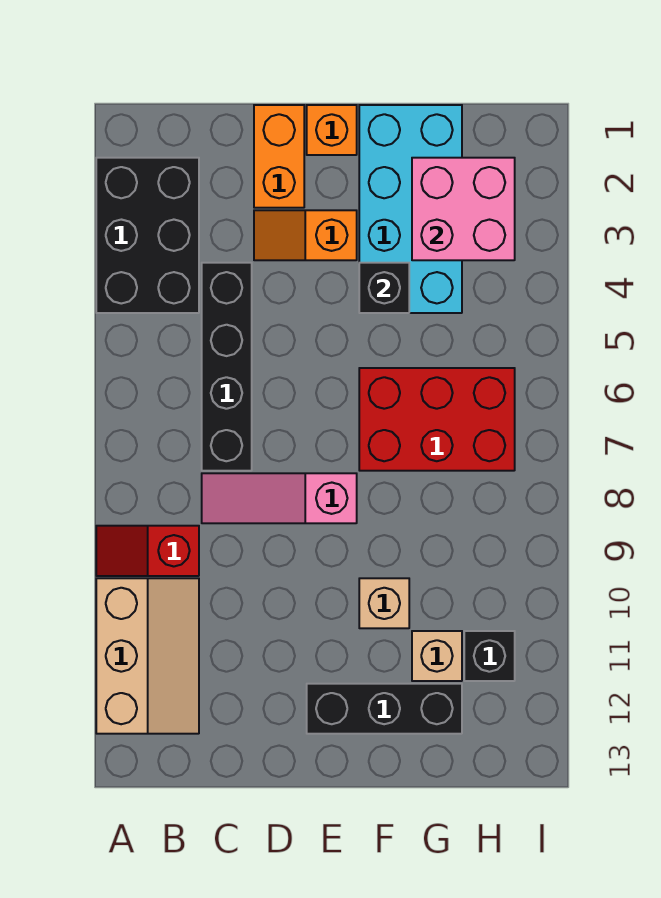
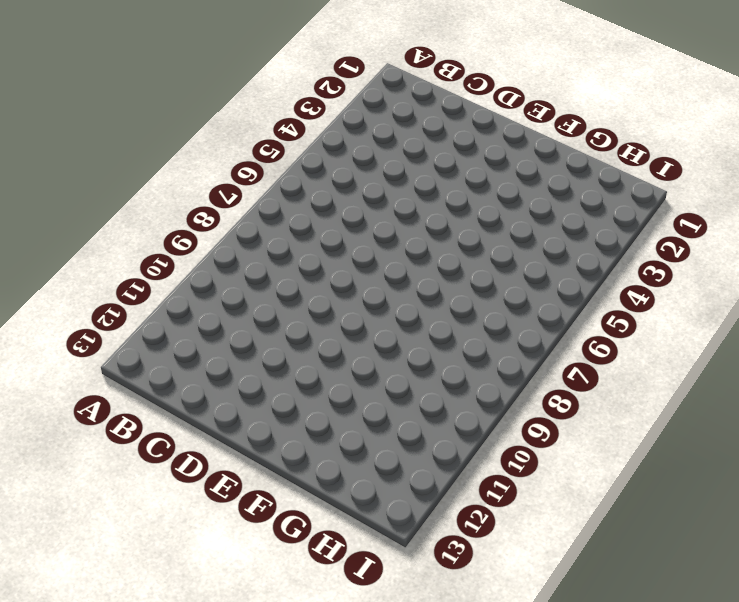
none -> black 2x3 brick [96,158,199,313]
none -> red 1x2 slope [96,526,199,576]
none -> tan 2x3 slope [96,578,199,734]

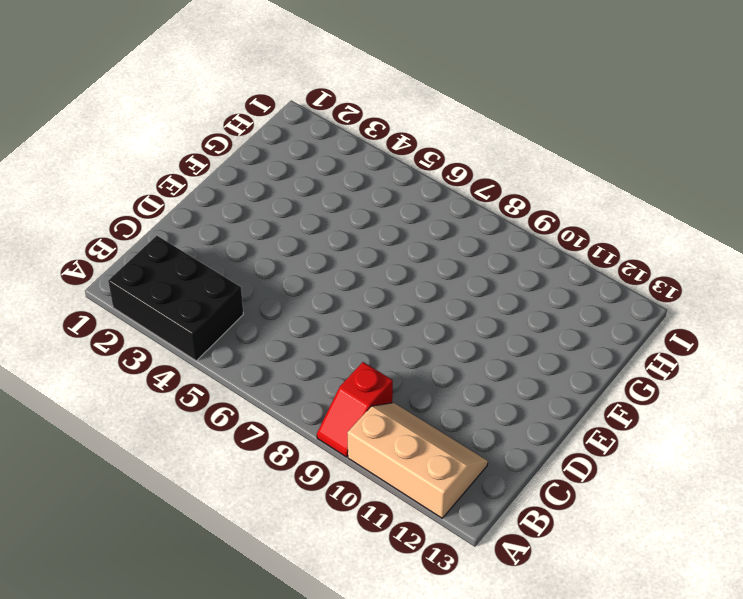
none -> black 1x4 brick [202,263,252,471]
none -> pink 1x3 slope [202,473,357,523]
none -> orange 1x2 brick [254,105,304,208]

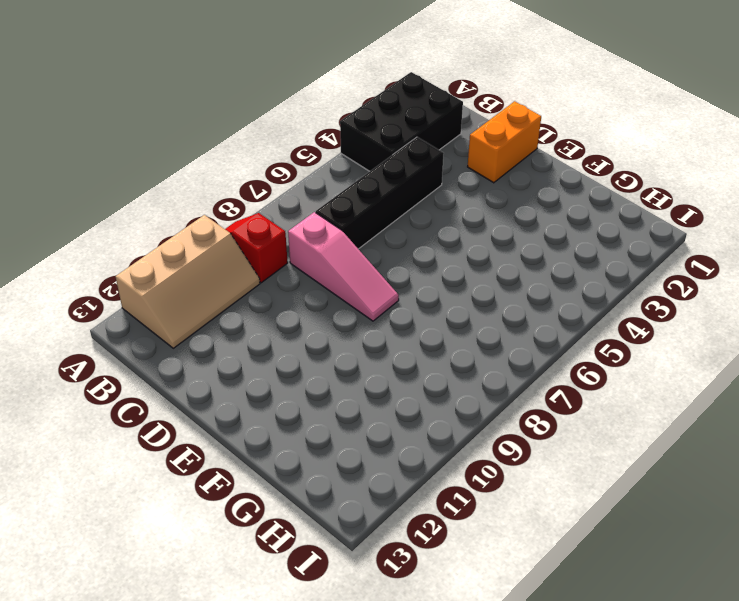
pink 1x3 slope [288,212,399,321] -> pink 1x3 slope turned to [202,473,357,523]
none -> orange 1x2 slope [254,210,357,260]
none -> orange 1x1 brick [307,105,357,155]
none -> black 1x3 brick [307,684,462,734]

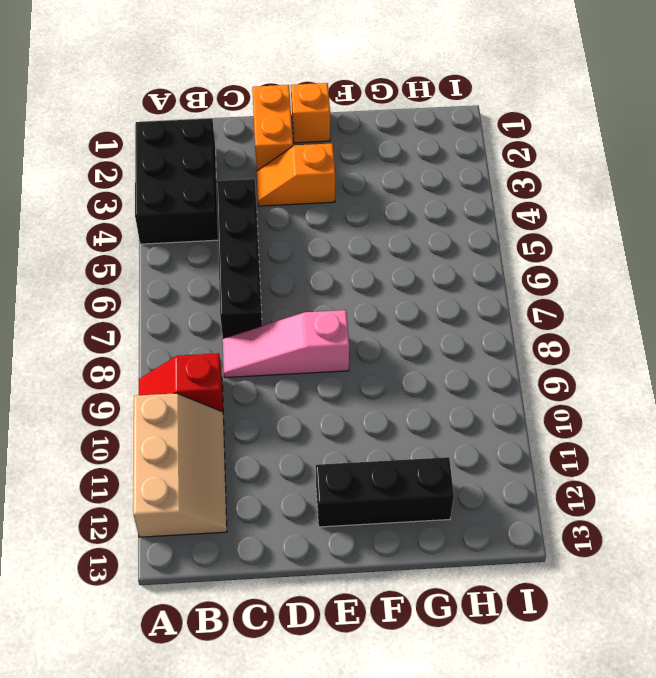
none -> cyan 2x4 brick [359,105,462,313]
none -> red 2x3 brick [359,368,515,471]
none -> tan 1x1 brick [359,578,409,628]

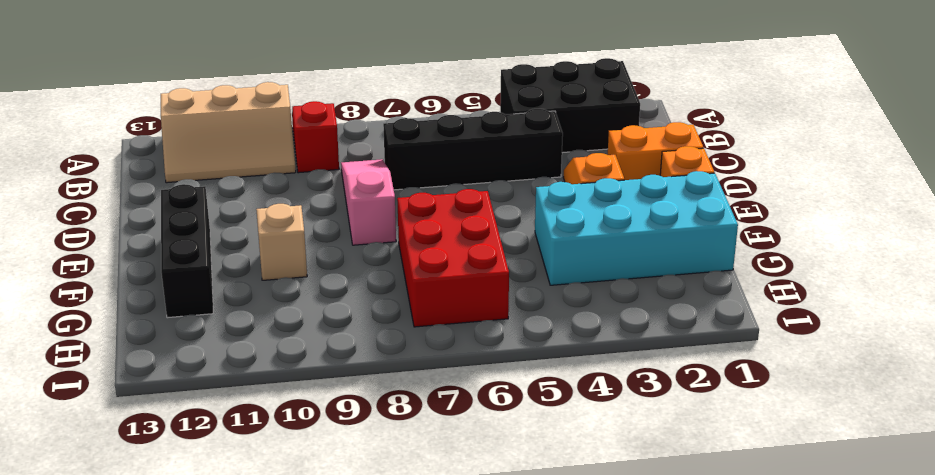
none -> tan 1x1 brick [412,631,462,681]
none -> black 1x1 brick [464,631,515,681]
none -> black 1x1 brick [359,263,409,313]

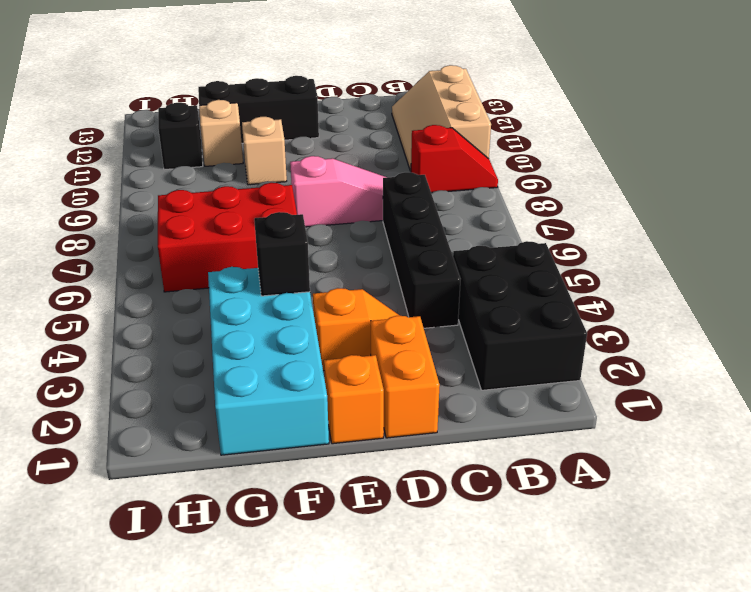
none -> pink 2x2 brick [412,158,515,260]

